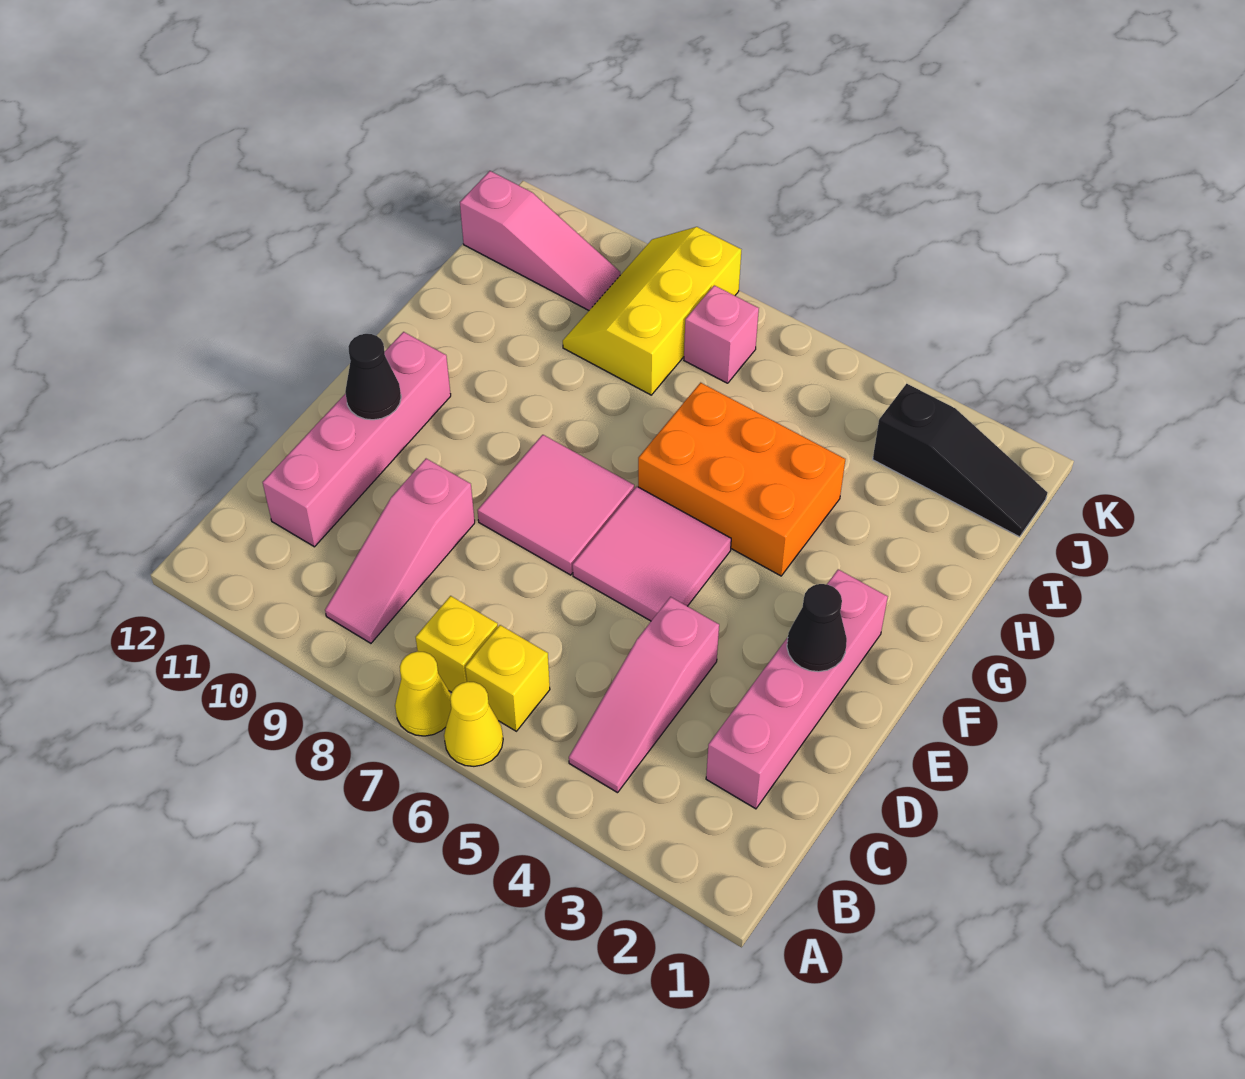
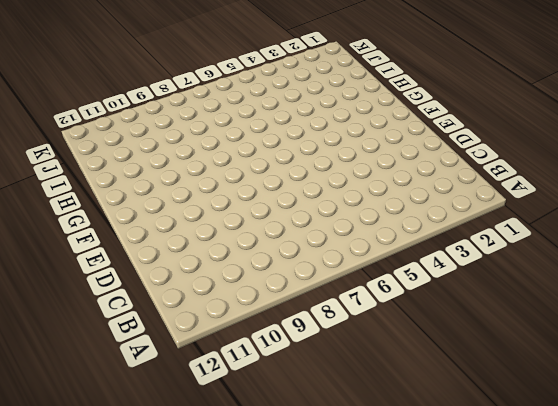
none -> yellow 1x1 cone [444,682,503,766]
none -> yellow 1x1 cone [395,651,451,736]
none -> pink 1x3 slope [569,597,719,793]

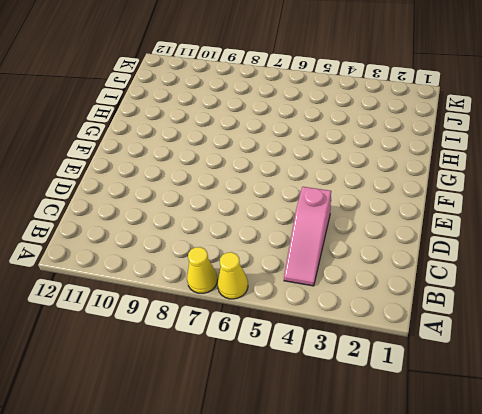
none -> yellow 1x1 brick [465,625,550,731]
none -> yellow 1x1 brick [416,596,498,692]
none -> pink 1x3 slope [325,459,475,643]

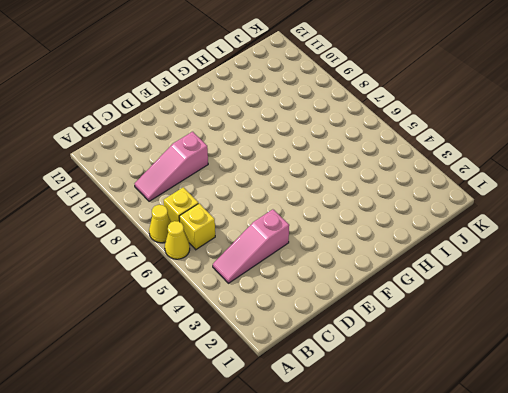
none -> pink 1x4 brick [706,569,888,809]
none -> pink 1x4 brick [263,332,451,547]
none -> pink 2x2 tile [573,486,731,621]

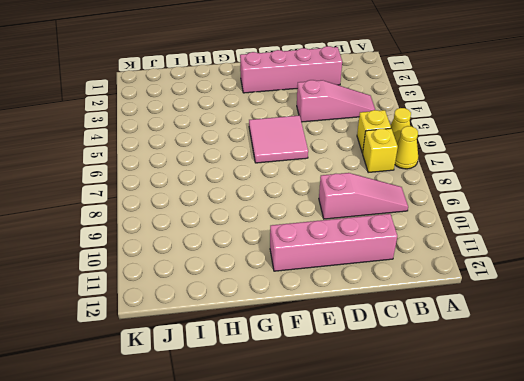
none -> pink 2x2 tile [478,435,634,575]
none -> orange 2x3 brick [638,383,845,576]
none -> yellow 2x3 slope [563,227,741,395]

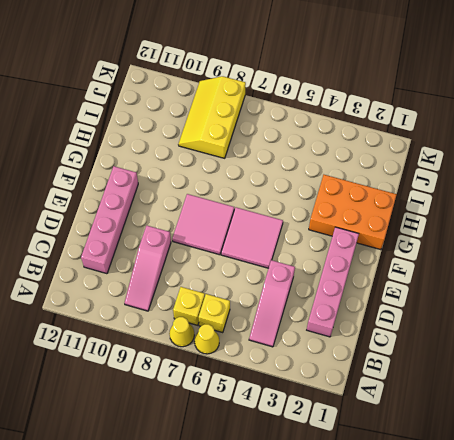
orange 2x3 brick [309,175,397,250] -> orange 2x3 brick moved to [638,383,845,576]
none -> black 1x3 slope [873,384,1048,537]
none -> pink 1x1 brick [684,285,759,383]
none -> pink 1x3 slope [460,171,620,310]

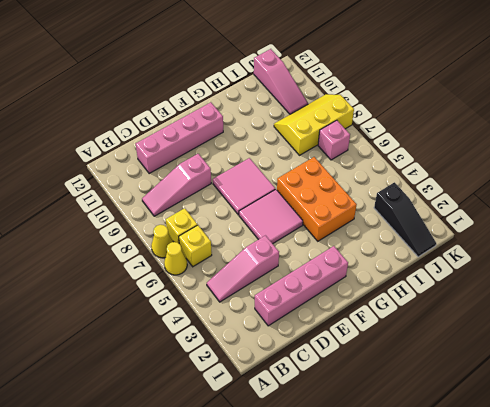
none -> black 1x1 cone [787,584,847,672]
none -> black 1x1 cone [345,334,401,420]

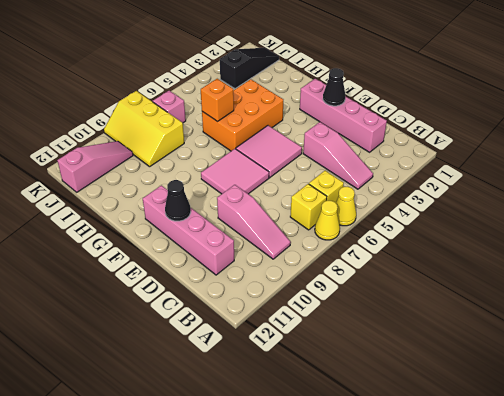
orange 1x1 brick [201,79,234,122] -> none

